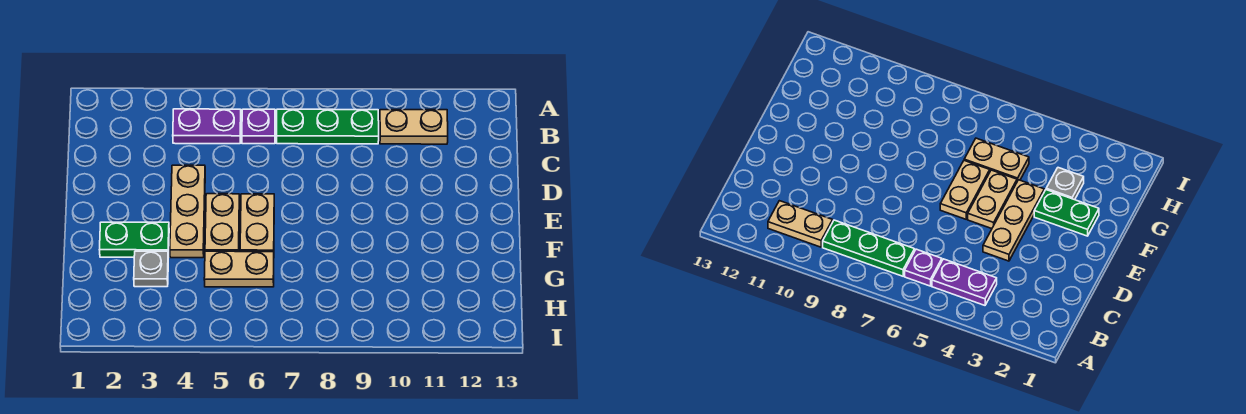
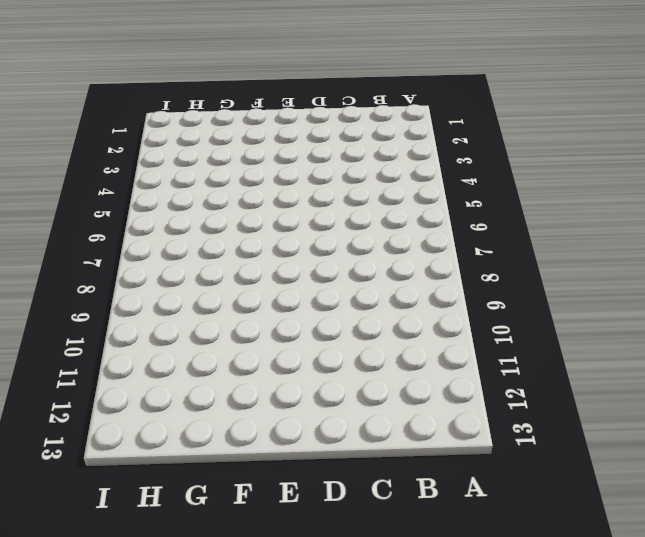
none -> purple 1x2 plate [173,109,241,144]
none -> purple 1x1 plate [242,109,275,144]

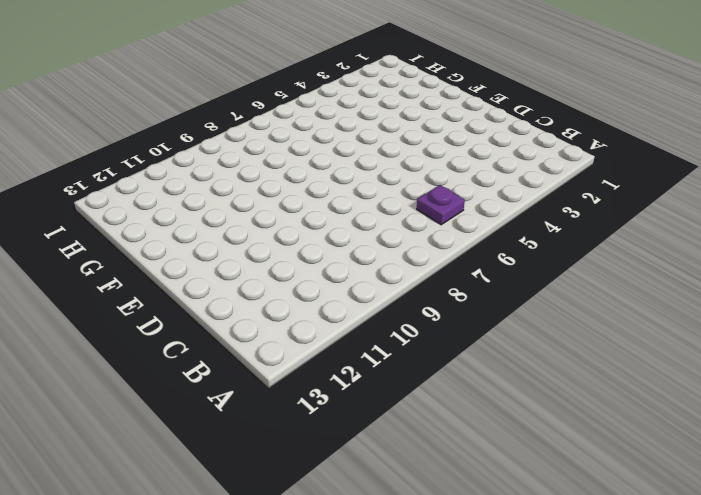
none -> purple 1x2 plate [173,109,241,144]
none -> green 1x3 plate [277,109,379,144]

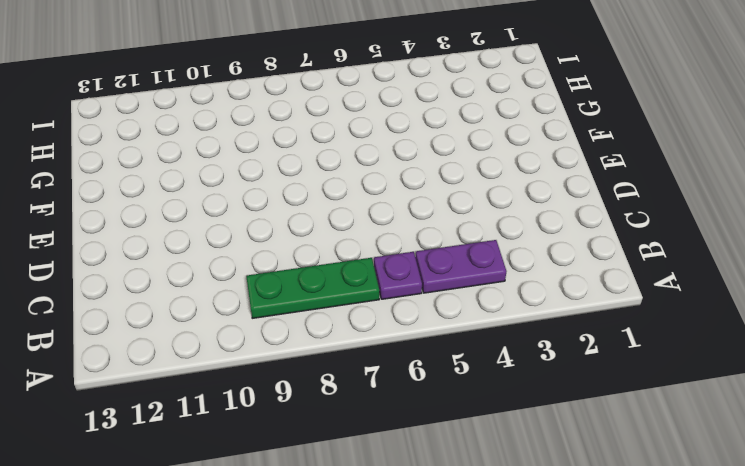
none -> tan 1x2 plate [380,110,448,144]
none -> tan 1x3 plate [170,165,205,258]

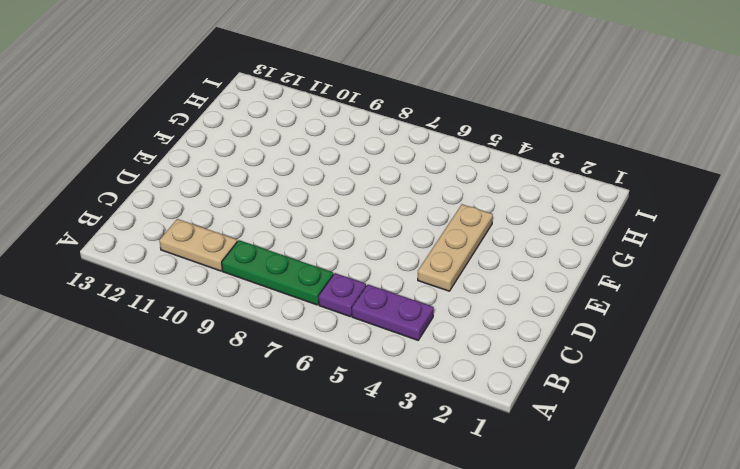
none -> tan 1x2 plate [205,194,240,252]
none -> tan 1x2 plate [240,194,274,252]

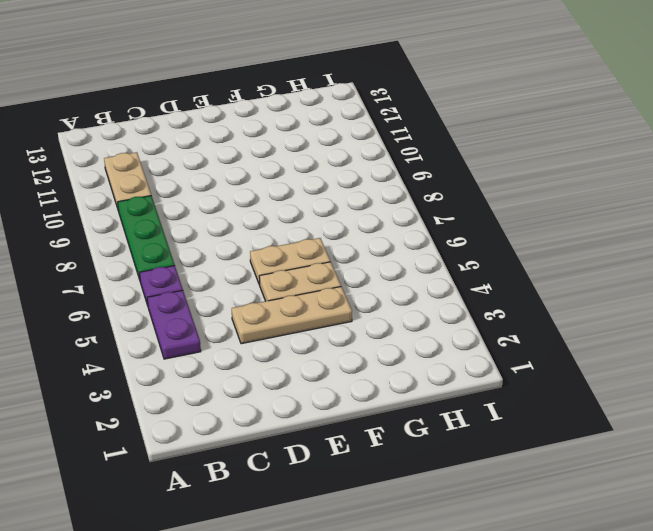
none -> green 1x2 plate [100,222,169,258]
none -> grey 1x1 plate [134,251,168,287]

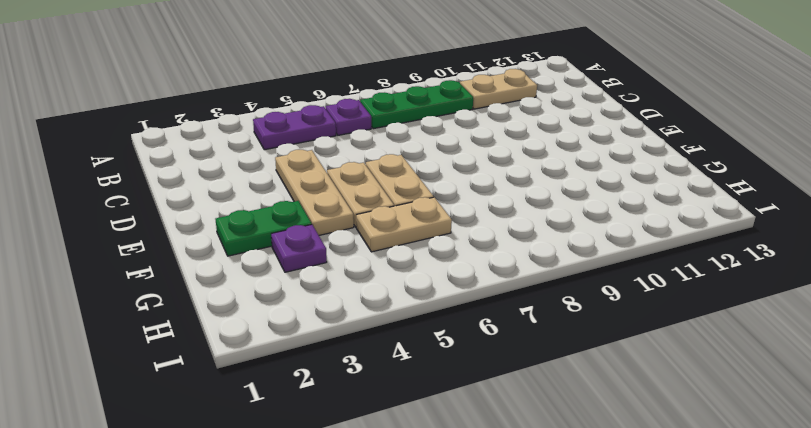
purple 1x1 plate [271,225,327,272] -> grey 1x1 plate [134,251,168,287]

